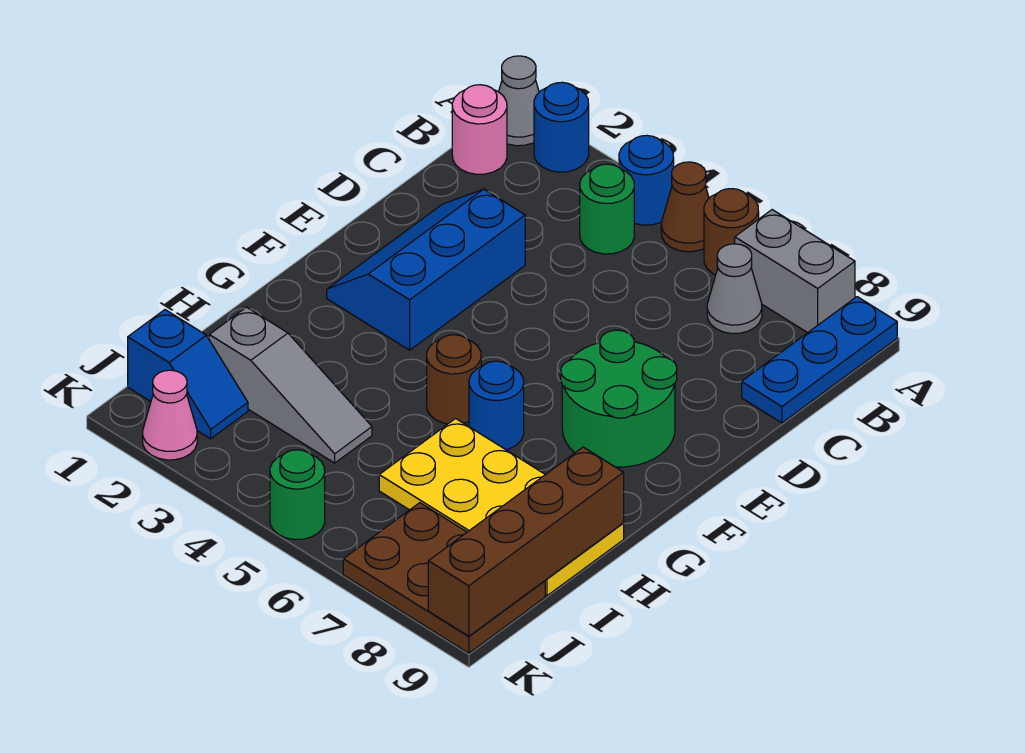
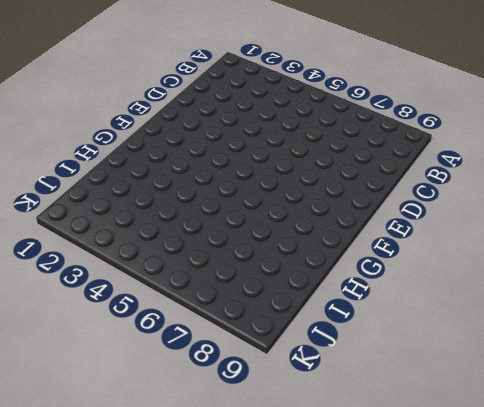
none -> grey 1x1 cone [499,56,539,146]
none -> blue 1x1 round brick [534,82,589,172]
none -> blue 1x1 round brick [619,136,674,225]

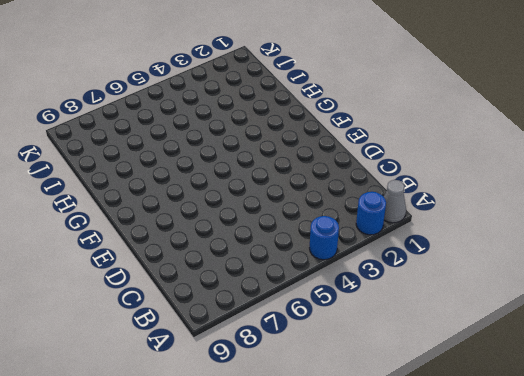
none -> brown 1x1 cone [661,162,709,252]
none -> brown 1x1 round brick [704,189,759,275]
none -> grey 1x2 brick [735,210,855,333]

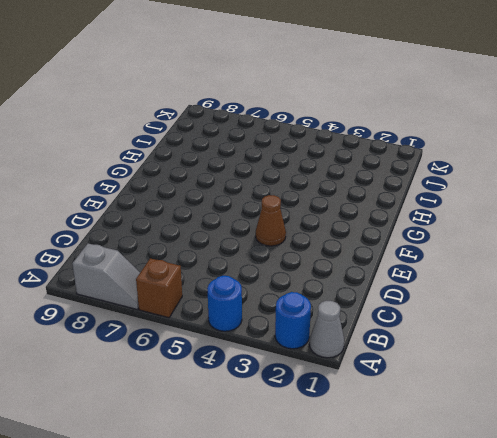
brown 1x1 brick [136,258,182,318] -> brown 1x1 round brick [704,189,759,275]
grey 1x2 slope [72,244,140,309] -> grey 1x2 brick [735,210,855,333]
brown 1x1 cone [256,195,286,246] -> brown 1x1 cone moved to [661,162,709,252]
none -> blue 1x3 plate [742,297,897,423]
none -> pink 1x1 round brick [452,85,507,174]
none -> green 1x1 round brick [580,164,634,254]

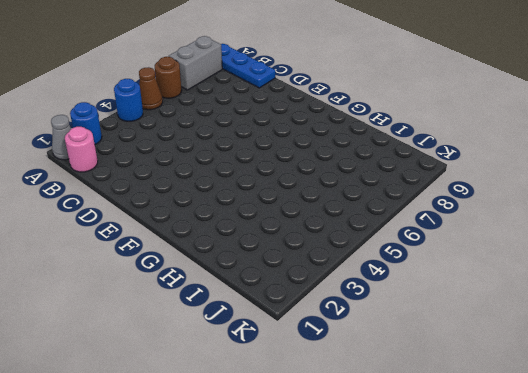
none -> green 1x1 round brick [580,164,634,254]
none -> grey 1x1 cone [707,244,762,334]
none -> blue 2x3 slope [327,189,525,350]

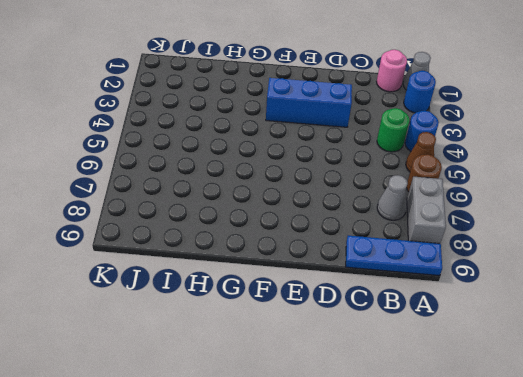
none -> green 2x2 round brick [561,330,677,467]
none -> brown 1x1 round brick [427,335,481,424]
none -> blue 1x1 round brick [469,361,524,450]

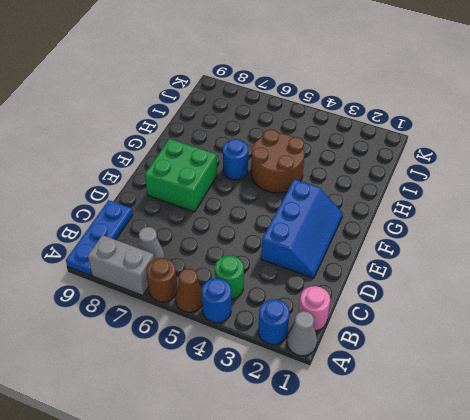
green 2x2 brick [145,139,217,212] -> green 2x2 round brick [561,330,677,467]
brown 2x2 round brick [251,129,305,193] -> brown 1x1 round brick [427,335,481,424]
none -> yellow 2x4 plate [379,419,624,596]
none -> grey 1x3 slope [209,307,372,463]
none -> blue 1x2 slope [128,310,248,439]

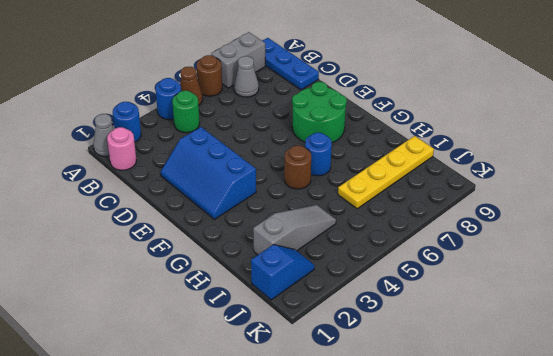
yellow 1x4 plate [338,136,434,209] -> yellow 2x4 plate [379,419,624,596]
none -> brown 2x3 plate [343,503,545,653]
none -> pink 1x1 cone [143,370,197,460]
none -> green 1x1 round brick [270,450,325,540]

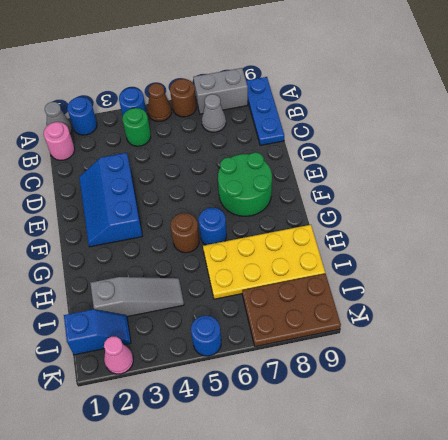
blue 1x1 round brick [191,316,221,356] -> green 1x1 round brick [270,450,325,540]
none -> brown 1x4 brick [428,447,624,636]

